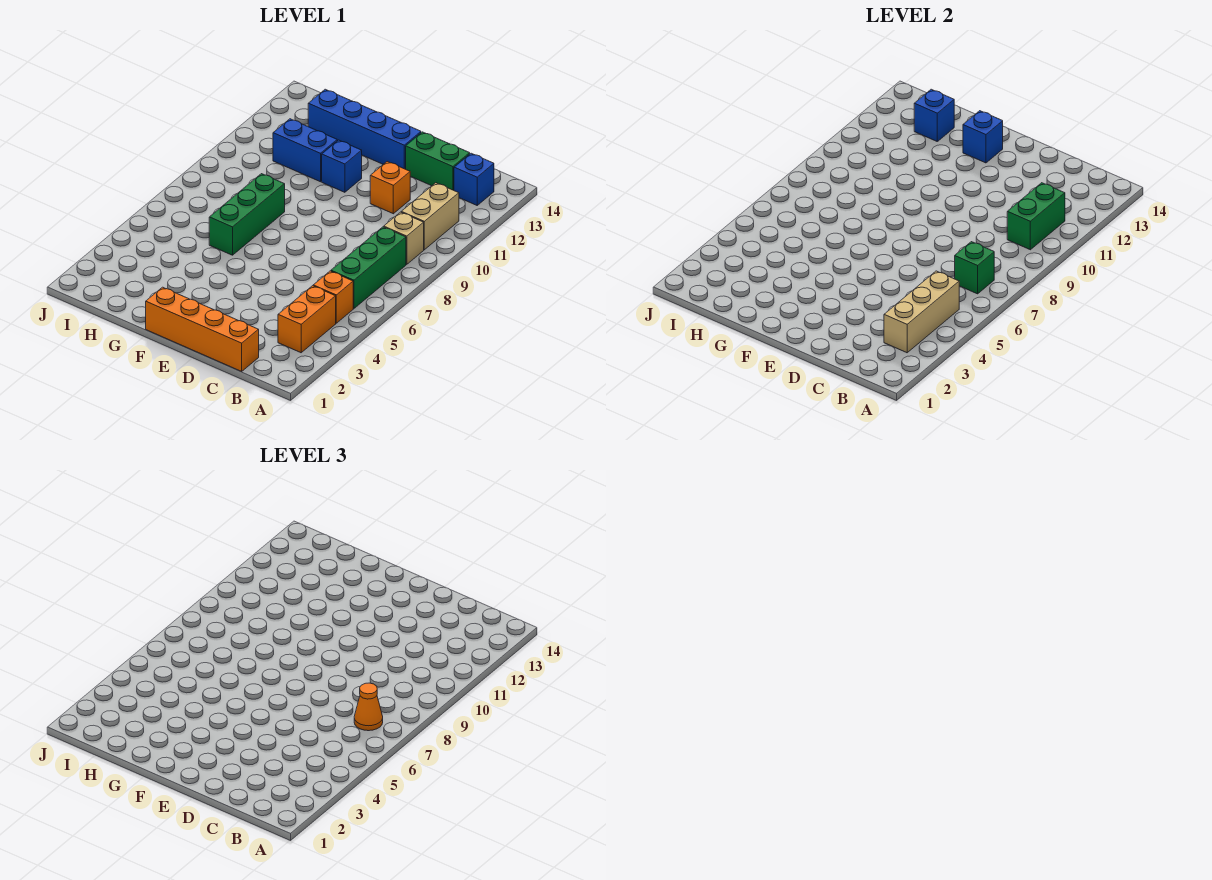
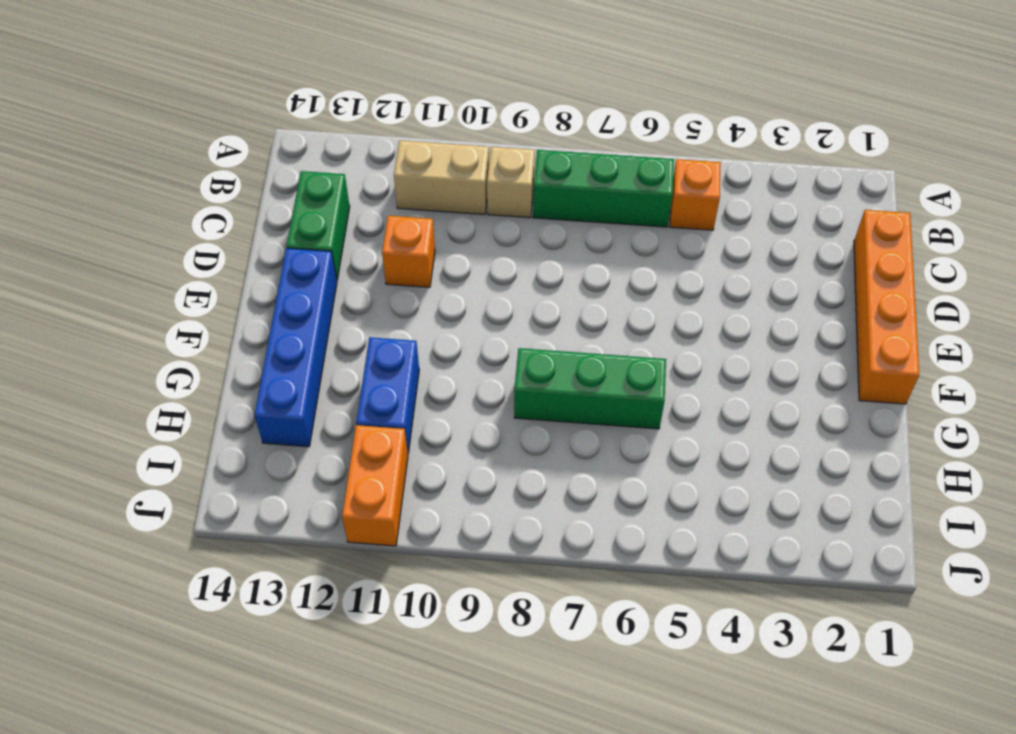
orange 1x2 brick [342,425,408,546] -> orange 1x2 brick turned to [278,286,336,353]
none -> blue 1x1 brick [454,153,494,205]
none -> blue 1x1 brick [322,140,362,192]
none -> tan 1x3 brick [884,271,959,353]

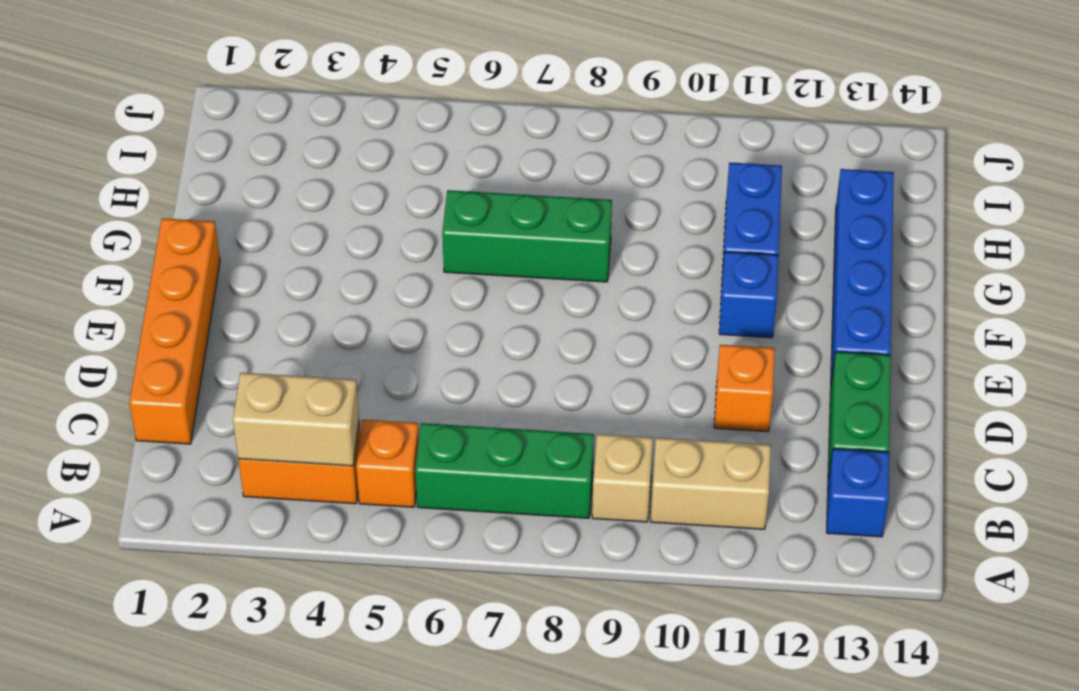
tan 1x2 brick [233,373,359,466] -> tan 1x3 brick [884,271,959,353]
none -> green 1x1 brick [955,242,994,294]
none -> green 1x2 brick [1007,183,1065,250]
none -> blue 1x1 brick [963,111,1003,163]

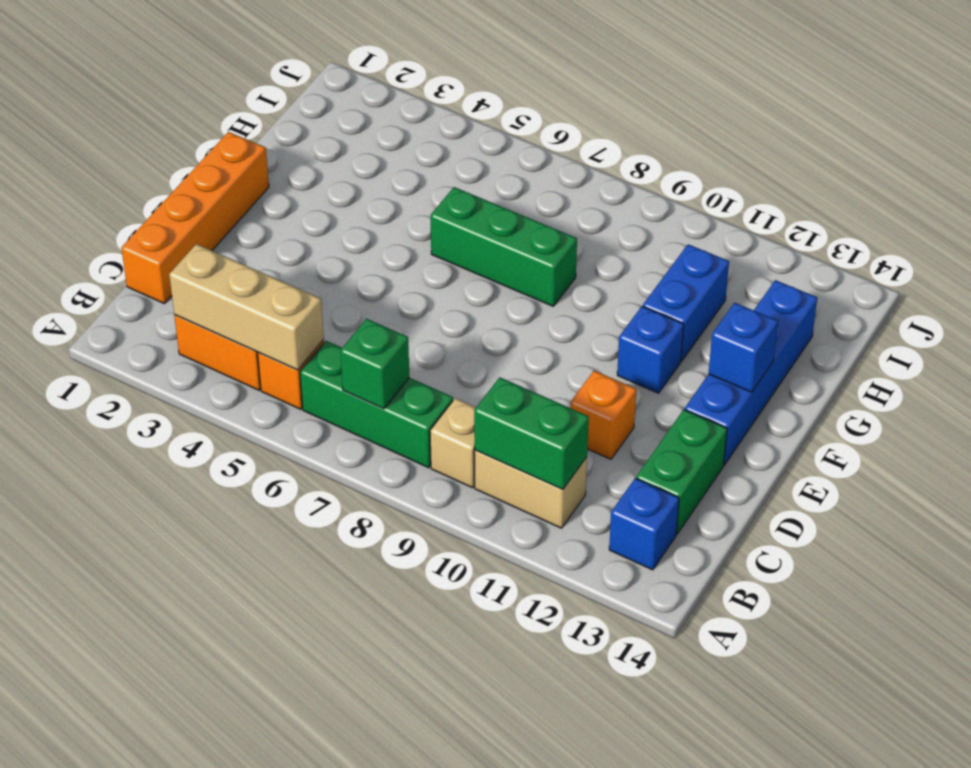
none -> blue 1x1 brick [914,89,954,141]
none -> orange 1x1 cone [354,683,383,731]

